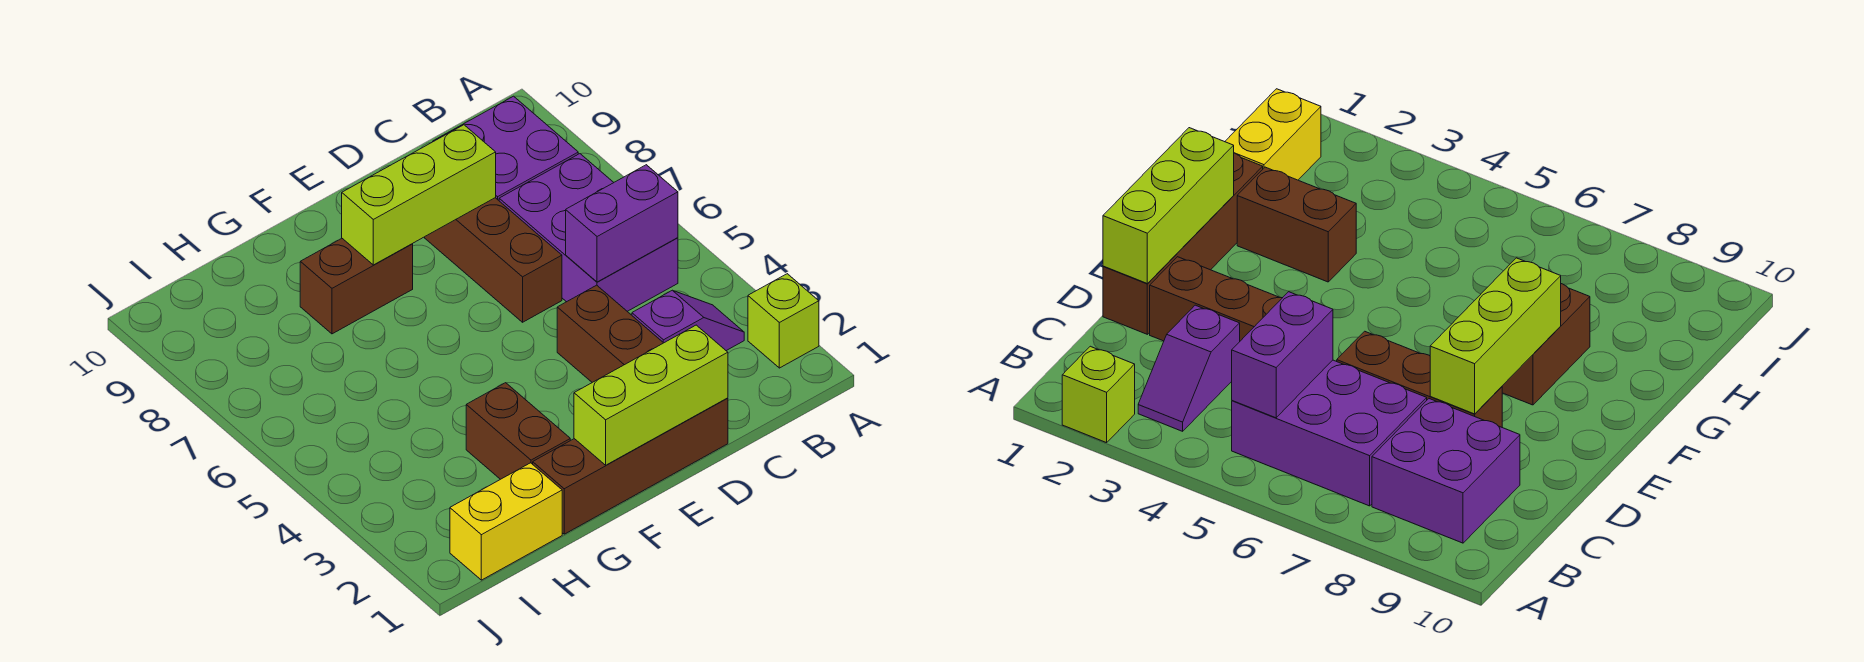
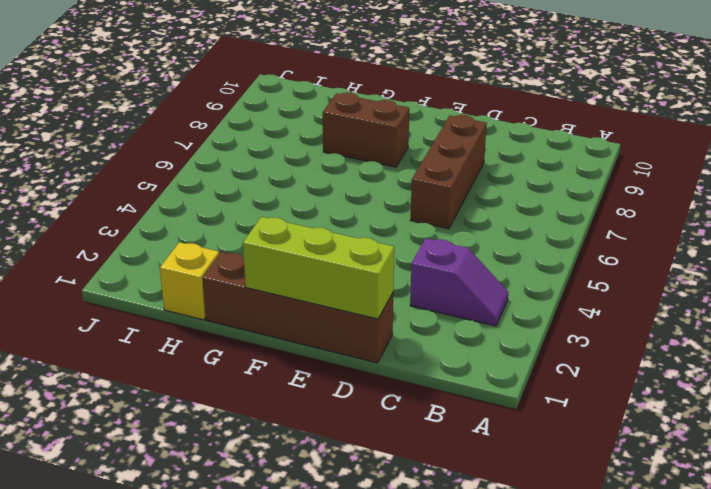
yellow 1x1 brick [160,242,219,320] -> yellow 1x2 brick [450,463,562,580]
none -> lime 1x1 brick [748,274,819,368]
none -> purple 2x3 brick [499,154,678,311]
none -> purple 2x2 brick [433,96,578,200]

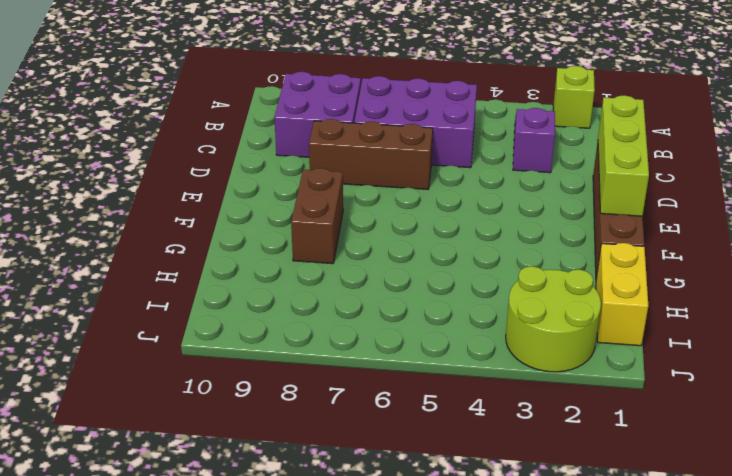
lime 2x2 round brick [506,266,601,372] -> none
none -> brown 1x3 brick [557,285,663,382]
none -> brown 1x2 brick [466,383,570,479]
none -> purple 1x2 brick [566,165,678,282]

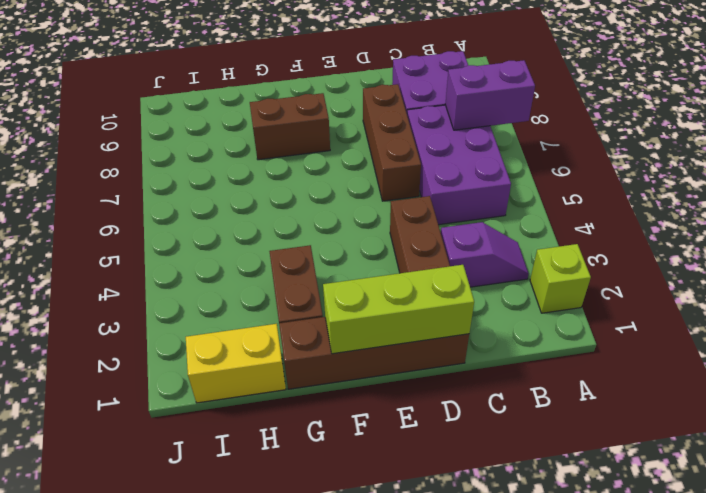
purple 1x2 brick [445,60,535,130] -> purple 1x2 brick moved to [566,165,678,282]
none -> lime 1x3 brick [342,125,496,265]

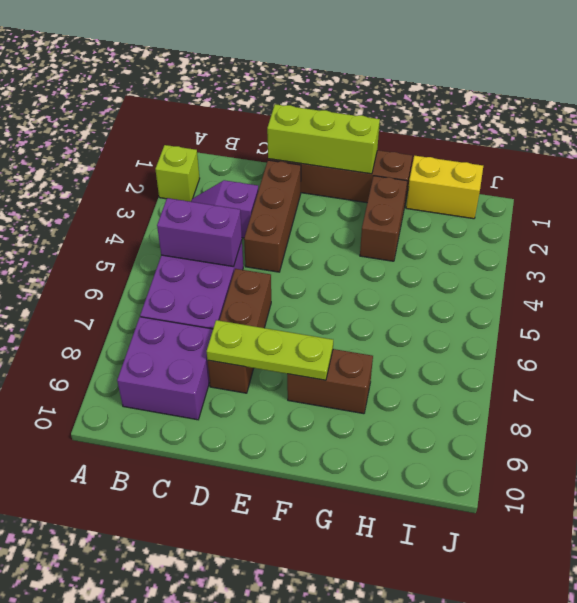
lime 1x3 plate [207,320,333,380] -> lime 1x3 brick [342,125,496,265]

